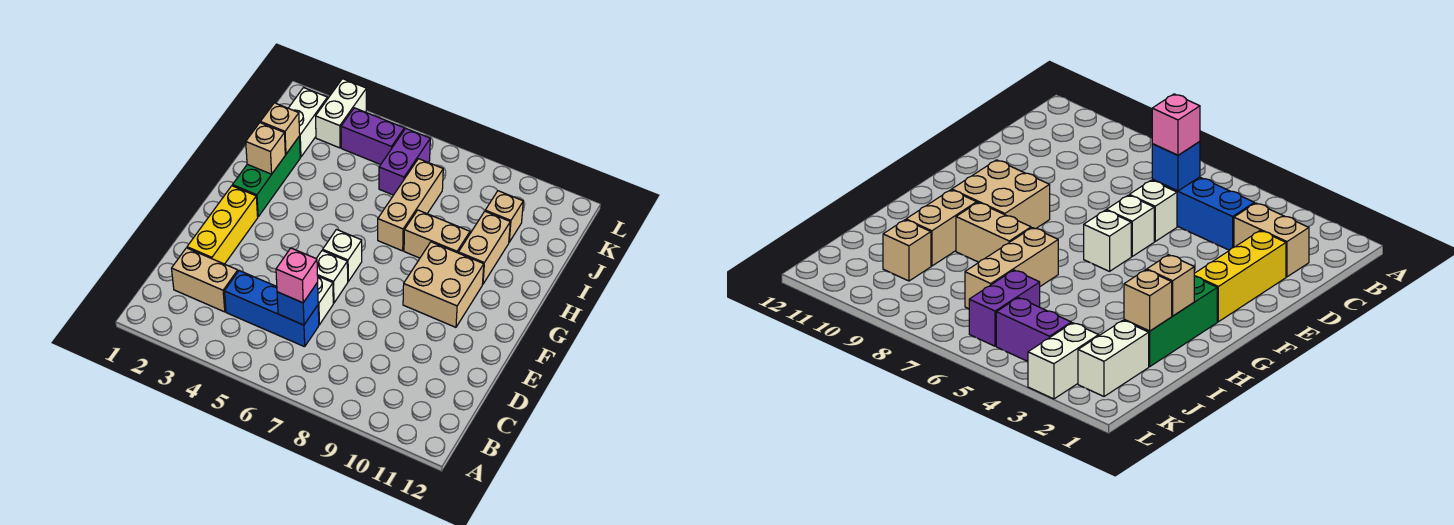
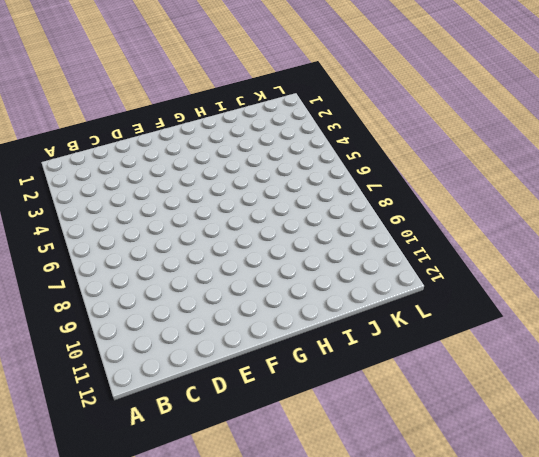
none -> tan 1x2 brick [172,248,238,312]
none -> blue 1x3 brick [224,271,319,347]
none -> yellow 1x3 brick [187,186,258,264]

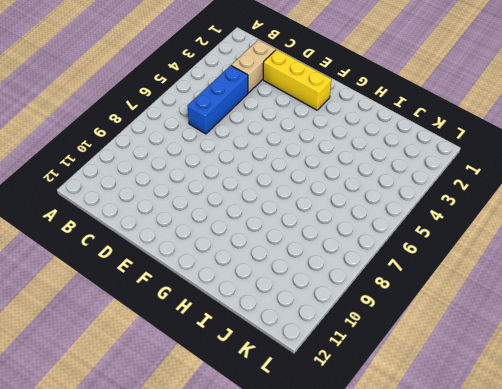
none -> white 1x1 brick [318,276,333,325]
none -> white 1x1 brick [316,250,348,303]
none -> white 1x1 brick [323,230,362,281]

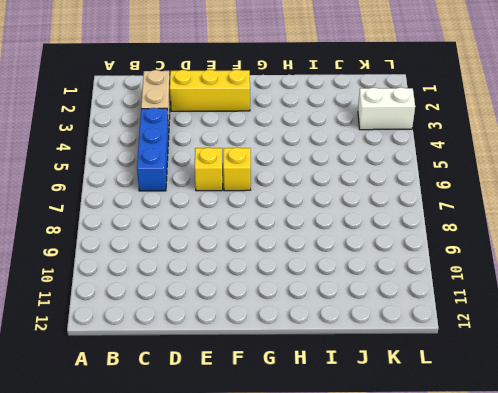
yellow 1x1 brick [195,148,223,191] -> white 1x1 brick [316,250,348,303]
yellow 1x1 brick [223,147,251,191] -> white 1x1 brick [323,230,362,281]
none -> white 1x1 brick [318,276,333,325]
none -> tan 2x2 brick [403,242,484,327]
none -> green 1x3 brick [232,136,300,217]

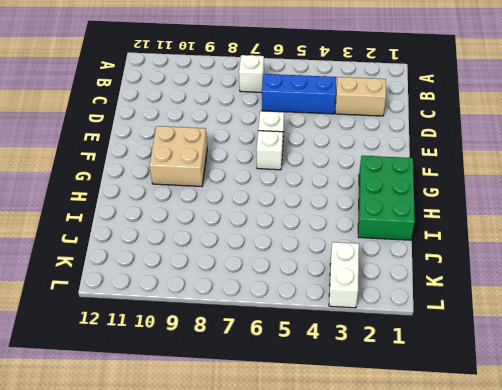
white 1x1 brick [239,55,264,93] -> white 1x1 brick moved to [318,276,333,325]
green 2x3 brick [358,156,415,240] -> green 1x3 brick [232,136,300,217]
none -> yellow 1x3 brick [187,186,258,264]
none -> tan 1x3 brick [378,159,443,251]
none -> tan 1x2 brick [404,210,470,258]

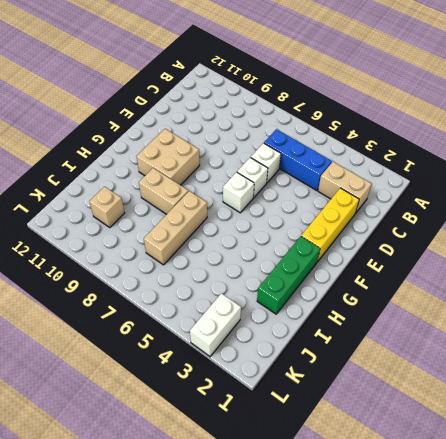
none -> tan 1x2 brick [458,211,510,284]
none -> white 1x2 brick [289,88,328,157]
none -> purple 1x2 brick [379,129,430,195]

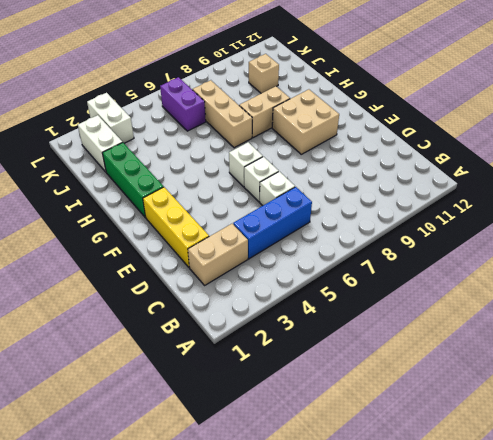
none -> tan 1x2 brick [458,211,510,284]
none -> purple 1x2 brick [341,108,404,165]
none -> blue 1x1 brick [277,282,318,325]

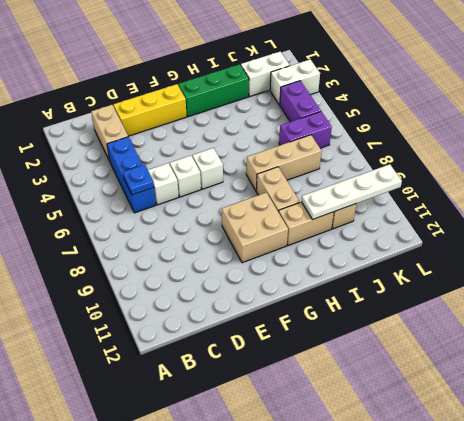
blue 1x1 plate [123,164,154,195] -> blue 1x1 brick [277,282,318,325]
white 1x4 plate [301,164,402,220] -> none
none -> tan 1x1 brick [246,123,285,174]
none -> tan 1x1 brick [260,103,300,154]
none -> pink 1x1 brick [276,248,318,303]

